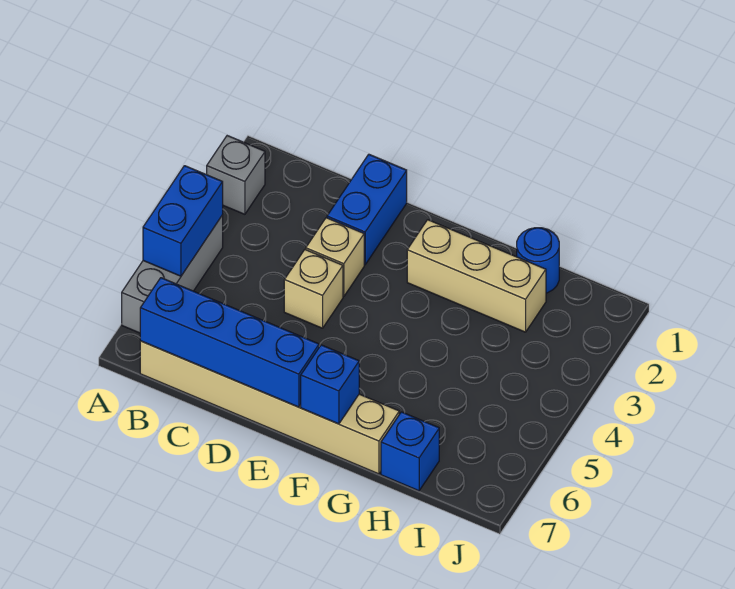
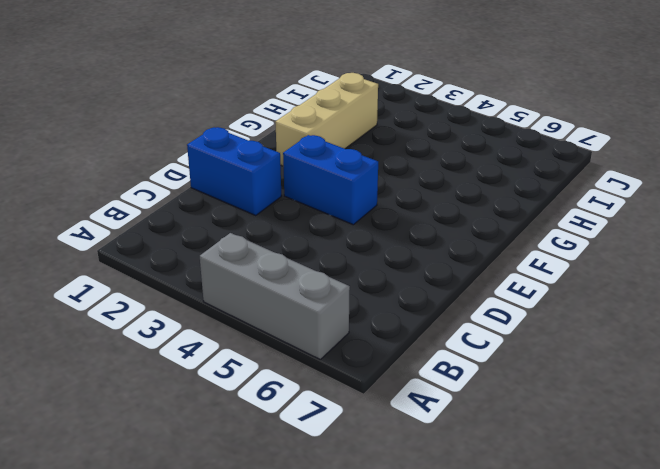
blue 1x2 brick [283,135,378,225] -> blue 1x2 brick moved to [143,166,223,276]
none -> grey 1x1 brick [207,136,265,214]
none -> tan 1x6 brick [140,341,399,474]
none -> tan 1x1 brick [306,218,364,297]

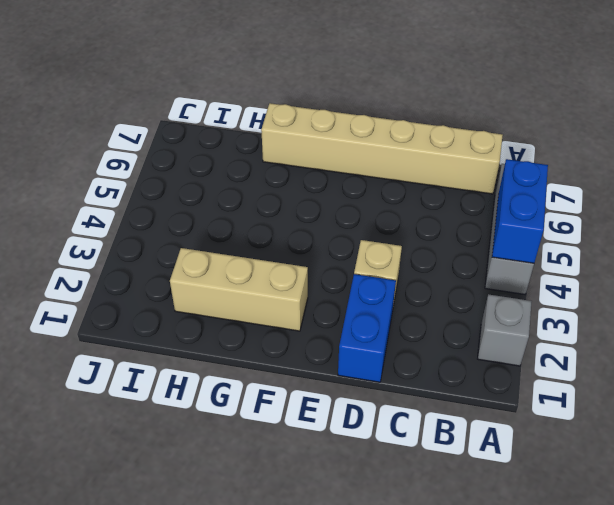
none -> tan 1x1 brick [284,249,343,328]
none -> blue 1x1 round brick [517,228,559,293]
none -> blue 1x1 brick [381,412,439,491]

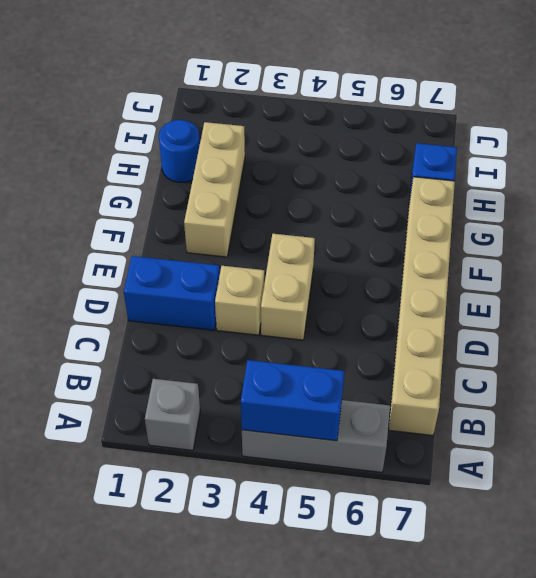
tan 1x2 brick [261,234,315,340] -> tan 1x1 brick [284,249,343,328]
none -> blue 1x4 brick [140,278,319,407]
none -> blue 1x1 brick [301,345,359,424]

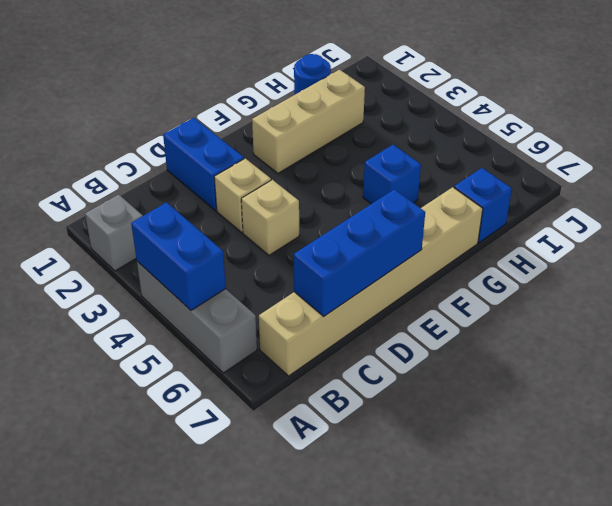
blue 1x3 brick [294,189,425,316] -> blue 1x4 brick [140,278,319,407]
blue 1x1 brick [363,145,421,204] -> blue 1x1 brick moved to [301,345,359,424]

